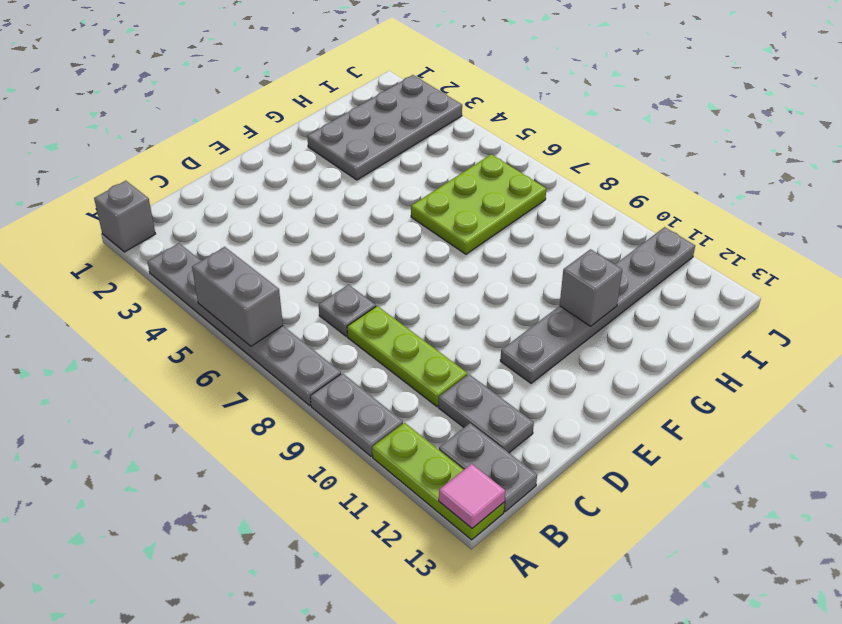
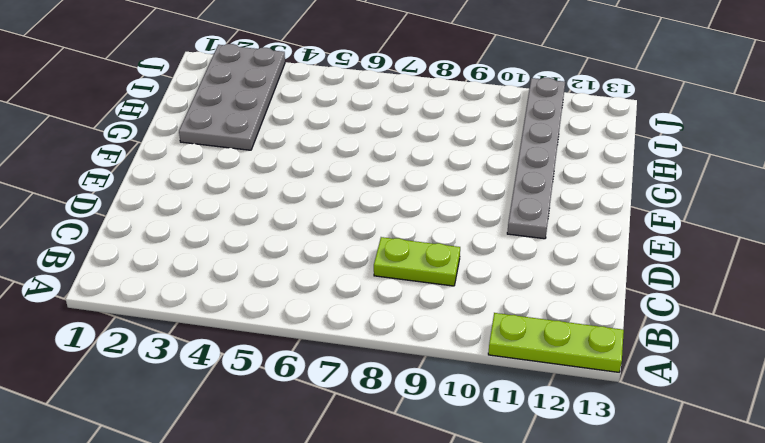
lime 1x2 plate [374,237,460,286] -> lime 1x3 plate [347,306,467,407]
none -> grey 1x1 brick [94,181,155,252]
none -> grey 1x6 plate [148,243,341,406]
none -> grey 1x2 plate [310,373,403,457]

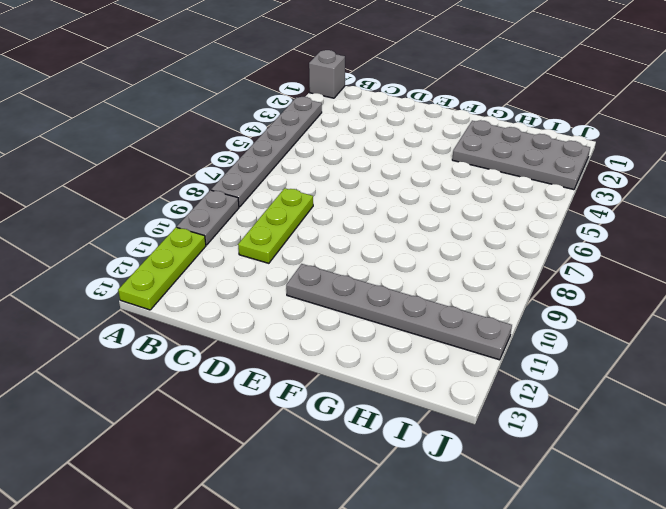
none -> grey 1x2 plate [439,423,537,512]
none -> grey 1x1 plate [319,285,376,336]
none -> grey 1x2 plate [439,374,534,453]

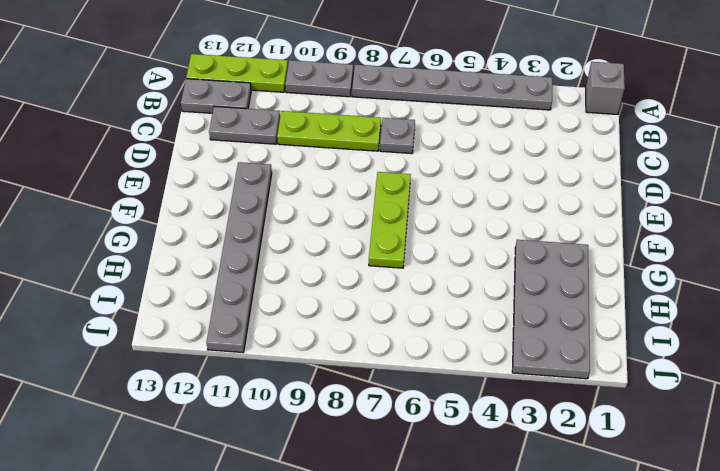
lime 1x3 plate [369,172,411,268] -> lime 2x3 plate [411,154,546,254]
none -> grey 1x2 brick [192,247,283,346]
none -> pink 1x1 tile [439,464,505,528]
none -> grey 1x1 brick [560,249,622,326]

